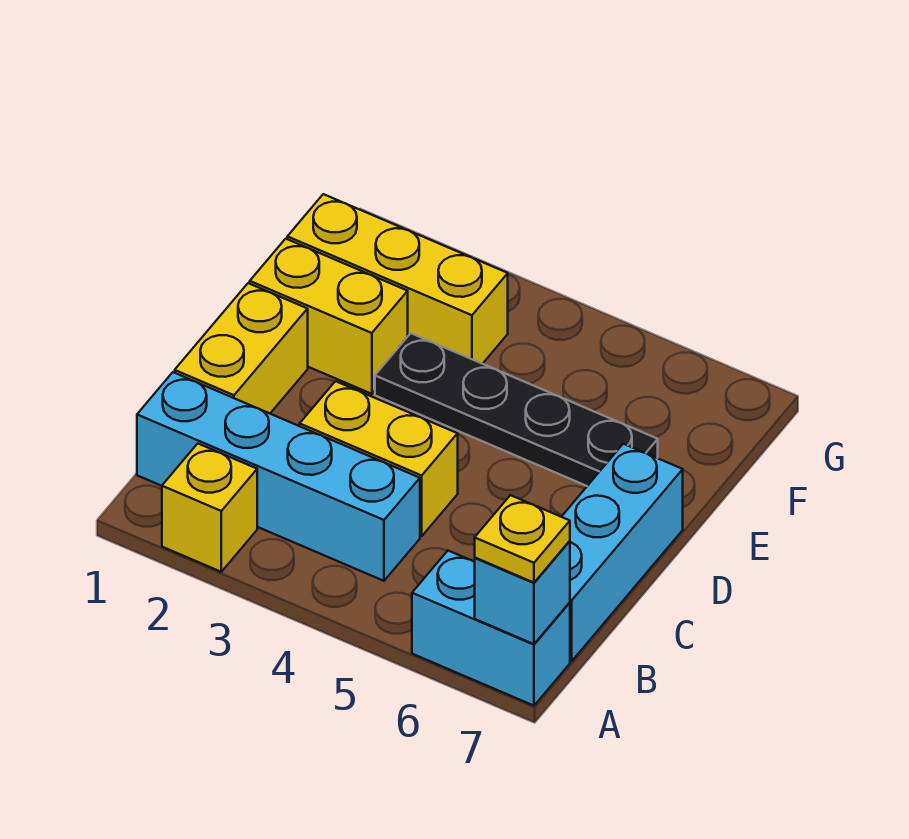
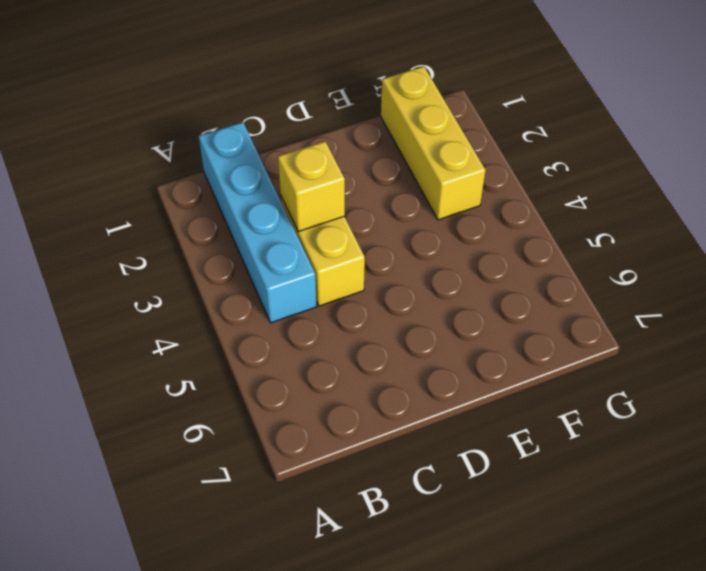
yellow 1x1 brick [278,141,345,232] -> yellow 1x1 brick moved to [162,444,257,572]
none -> cyan 1x2 brick [412,551,570,706]
none -> cyan 1x3 brick [562,444,683,661]

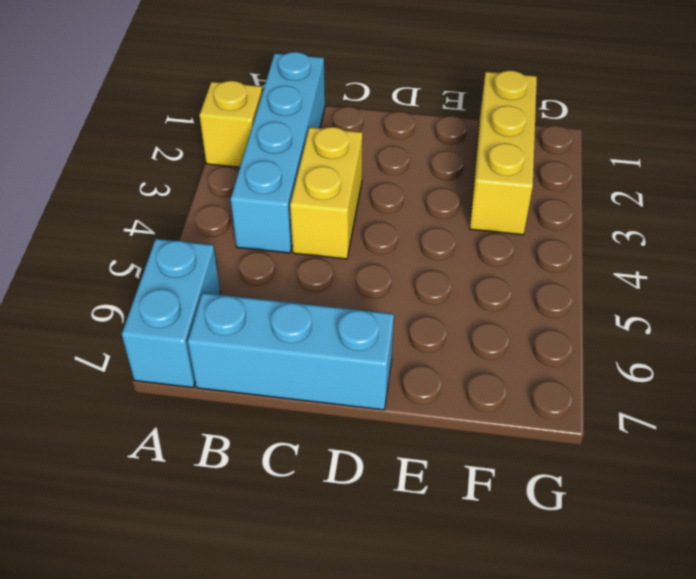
none -> yellow 1x2 brick [175,283,308,413]
none -> yellow 1x2 brick [250,239,408,394]

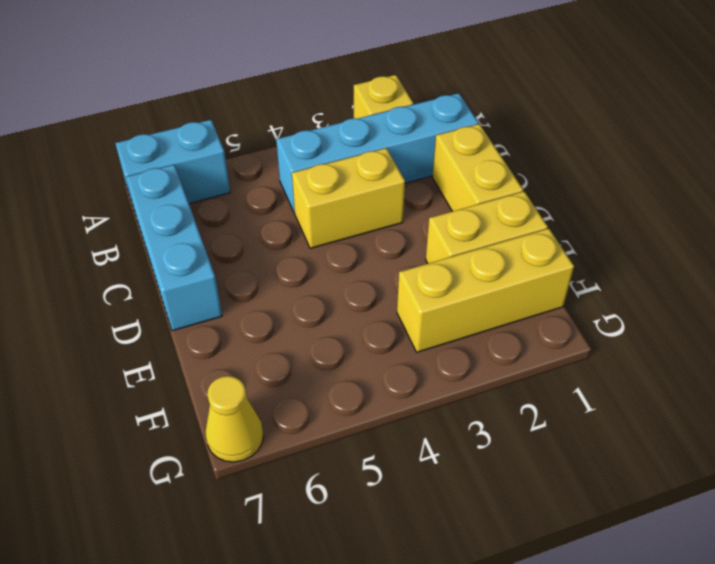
yellow 1x1 cone [205,376,263,462] -> none
none -> black 1x4 plate [375,333,658,486]
none -> cyan 1x1 brick [475,541,570,644]

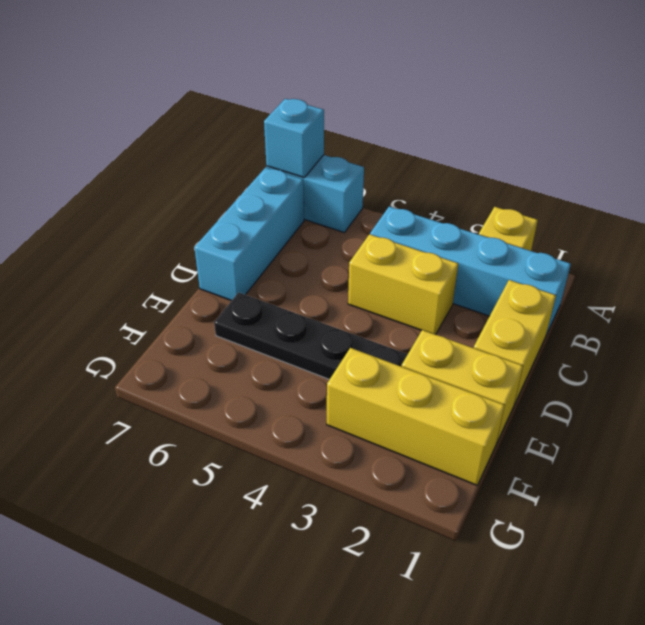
none -> yellow 1x1 plate [475,495,570,583]

